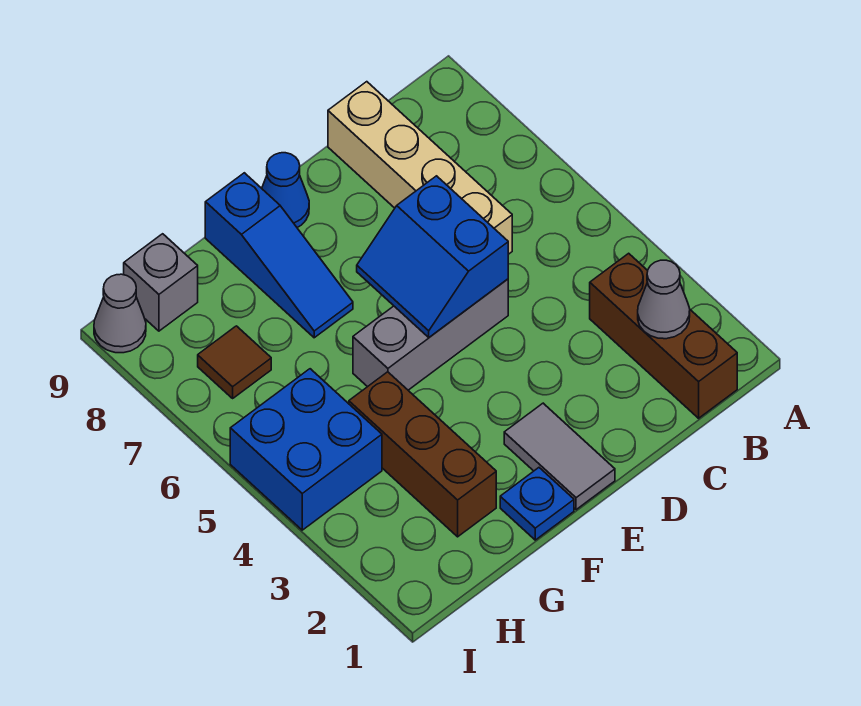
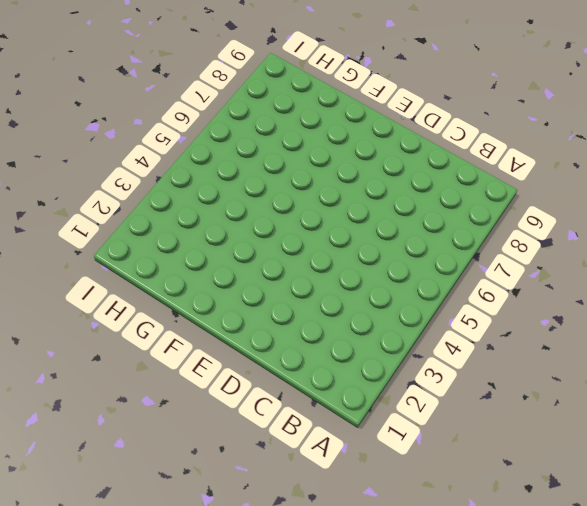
none -> brown 1x3 brick [590,253,737,418]
none -> tan 1x4 brick [328,82,512,254]
none -> grey 1x3 brick [353,279,508,390]

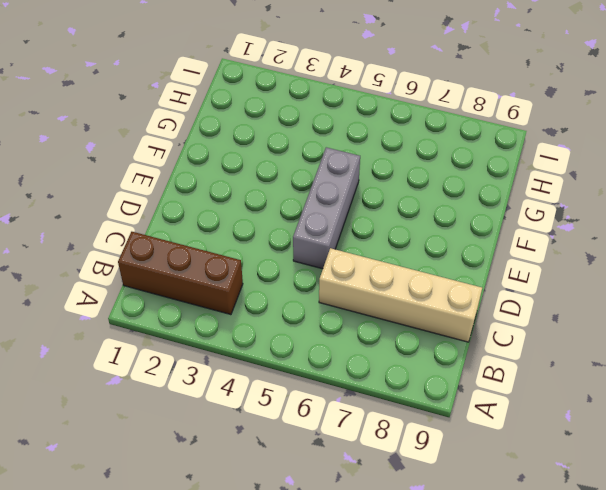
none -> grey 1x2 tile [504,403,615,510]
none -> blue 1x1 cone [262,153,309,227]
none -> blue 1x1 plate [500,468,574,540]

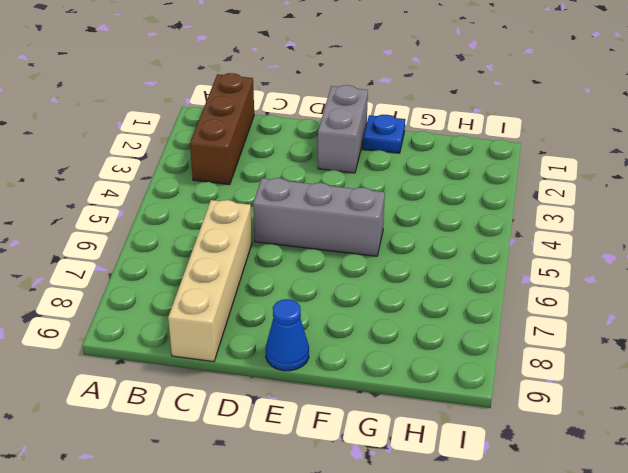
grey 1x2 brick [318,85,368,173] -> grey 1x2 tile [504,403,615,510]
none -> blue 1x3 slope [205,173,353,338]
none -> brown 1x3 brick [349,372,496,537]
none -> blue 2x2 brick [230,369,382,530]

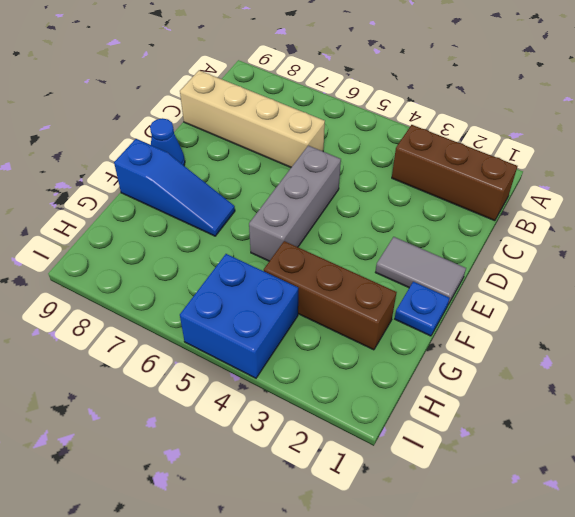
none -> brown 1x1 tile [198,326,271,398]
none -> grey 1x1 brick [124,234,198,331]
none -> grey 1x1 cone [94,274,146,353]

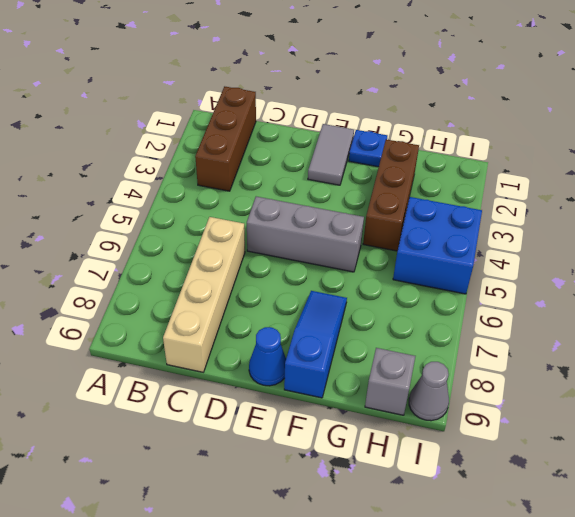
none -> brown 1x1 tile [198,326,271,398]
none -> grey 1x1 cone [638,260,690,339]
none -> blue 2x2 slope [357,176,508,337]

